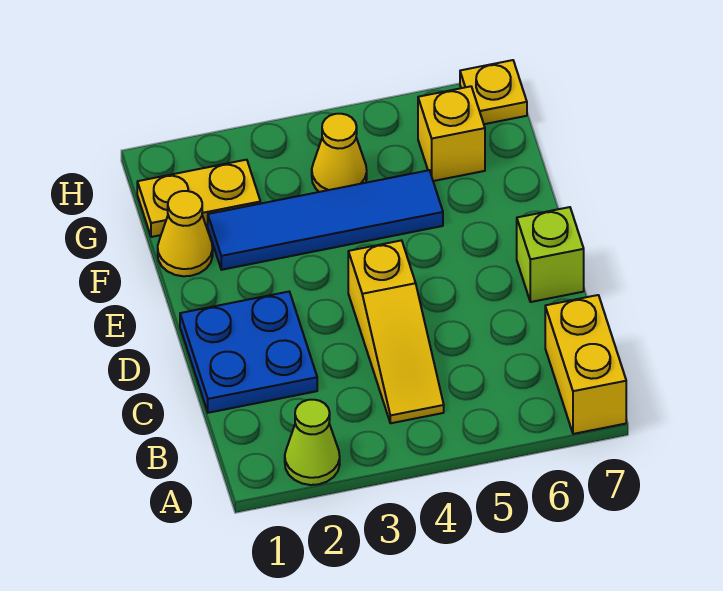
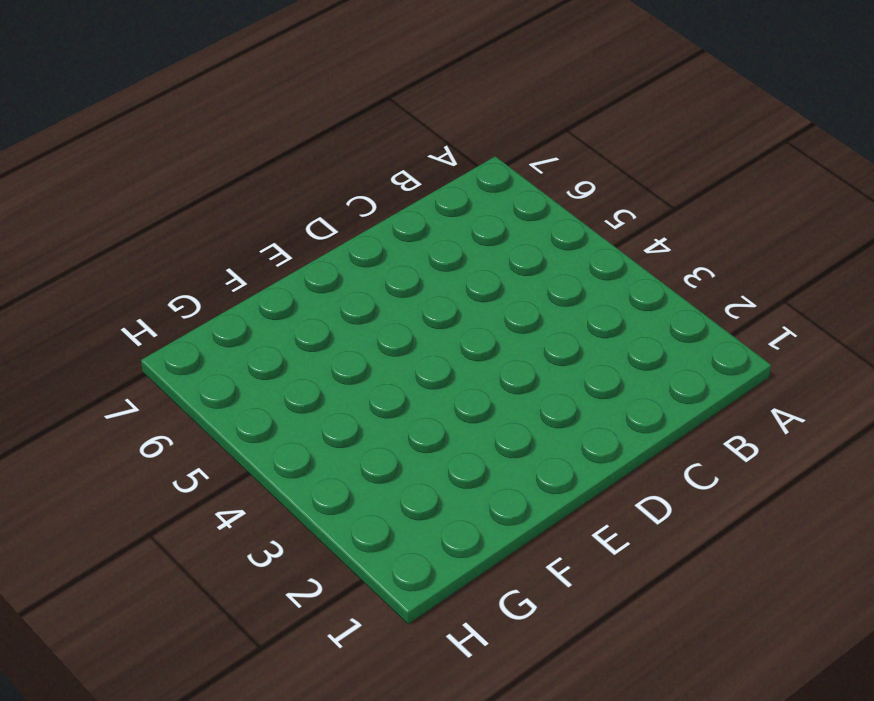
none -> lime 1x1 cone [285,400,340,485]
none -> yellow 1x2 brick [545,295,626,434]

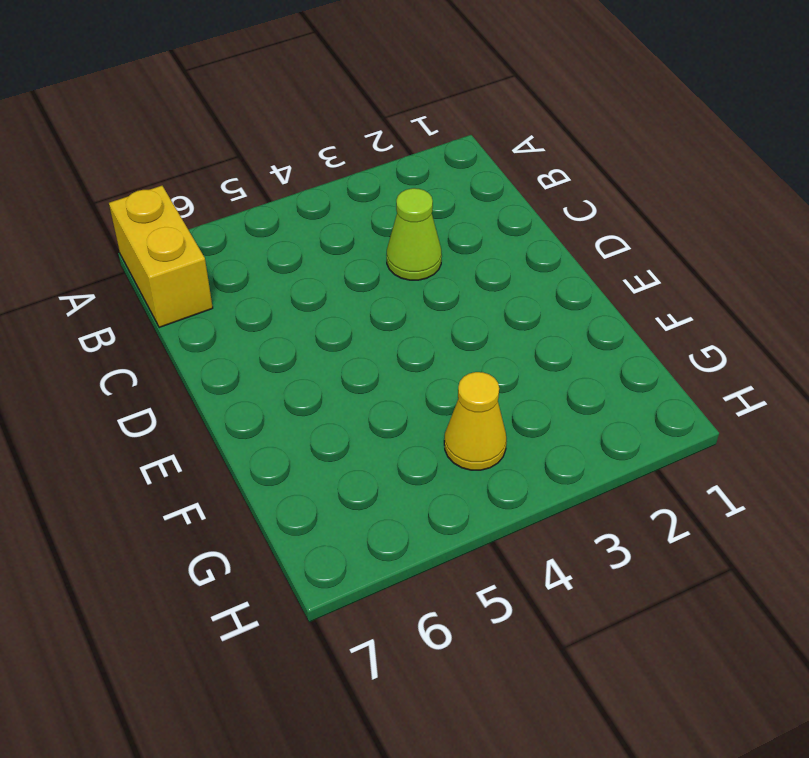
lime 1x1 cone [387,188,442,280] -> lime 1x1 cone moved to [285,400,340,485]
none -> yellow 1x3 slope [348,240,444,423]
none -> blue 2x2 plate [180,292,317,413]

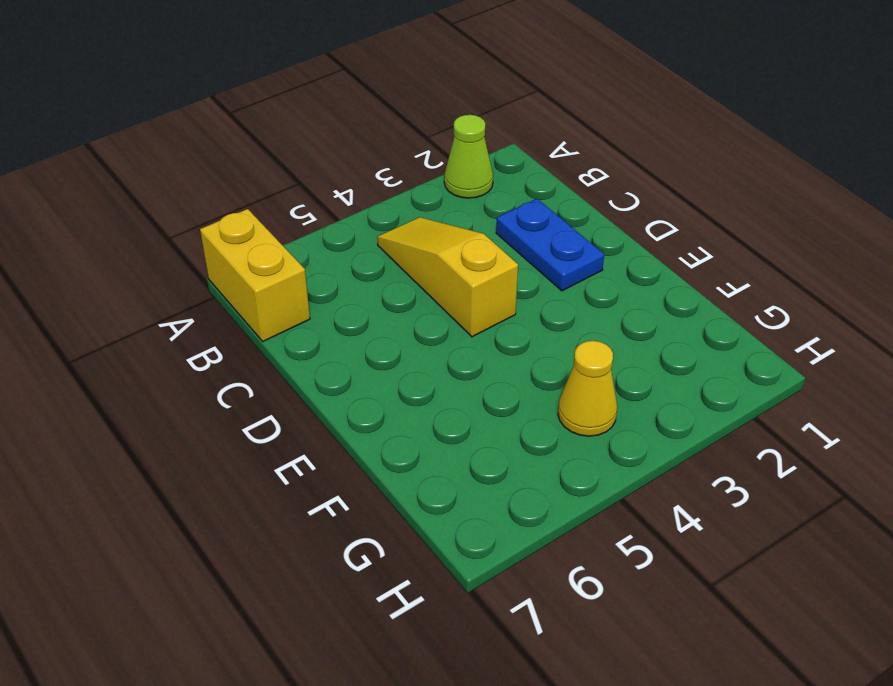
blue 1x2 plate [496,199,604,291] -> blue 2x2 plate [180,292,317,413]
none -> lime 1x1 brick [517,207,584,302]
none -> yellow 1x1 cone [158,191,213,276]

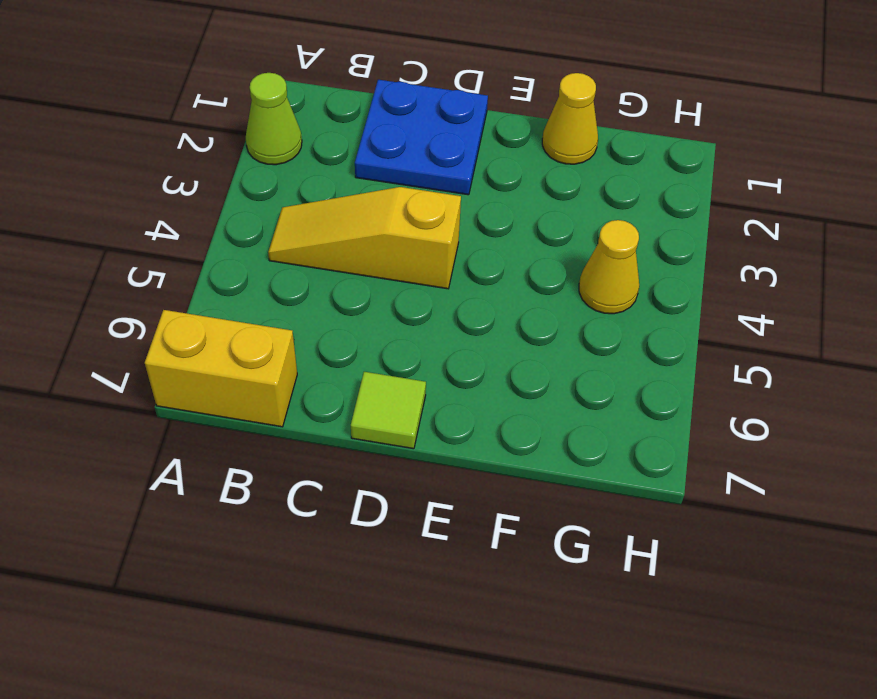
lime 1x1 tile [351,372,426,449] -> lime 1x1 brick [517,207,584,302]
none -> blue 1x4 tile [208,170,443,270]
none -> yellow 1x2 plate [137,160,260,237]

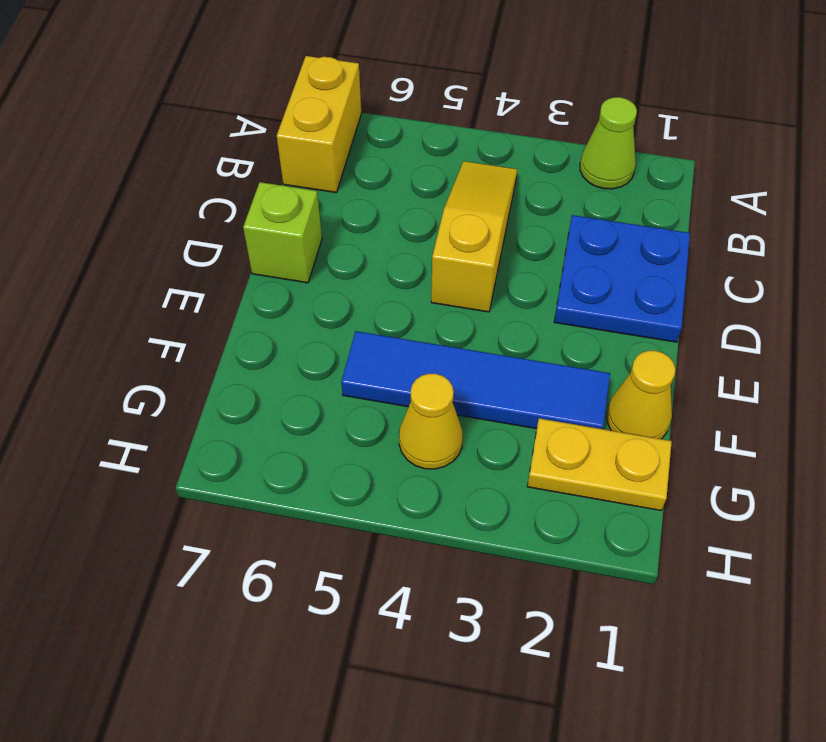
none -> yellow 1x1 brick [418,86,485,181]
none -> yellow 1x1 plate [460,60,527,124]

